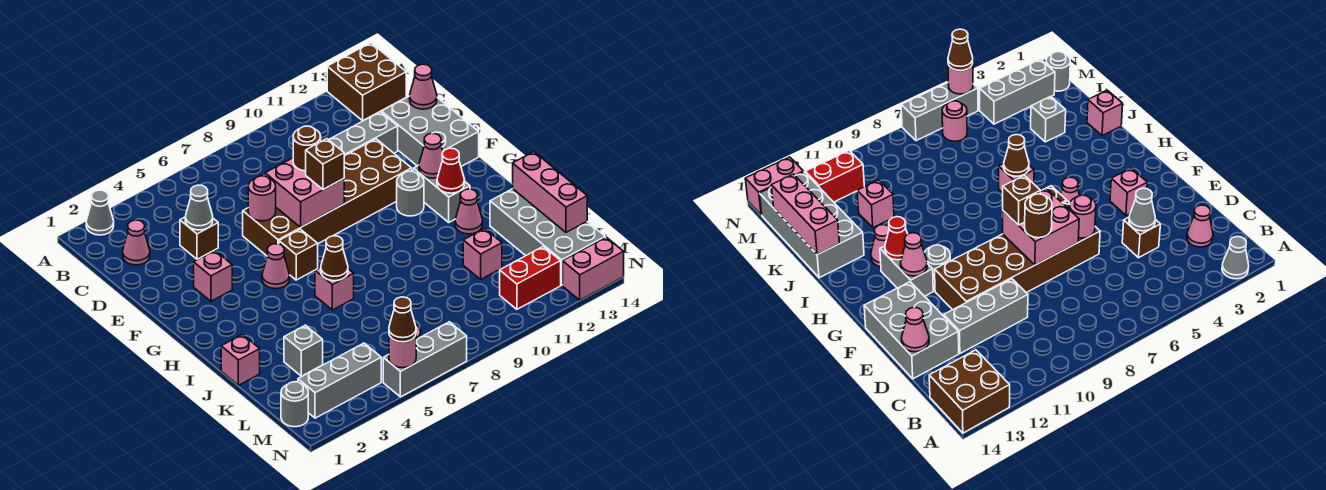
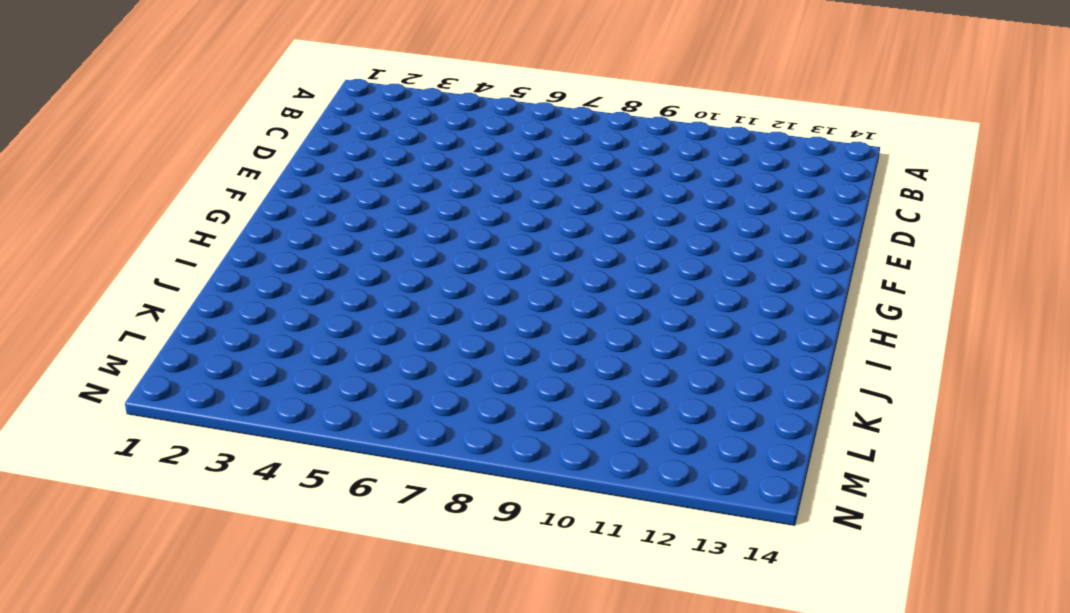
none -> grey 1x1 cone [86,190,114,235]
none -> brown 2x2 brick [327,43,406,121]
none -> pink 1x1 cone [123,220,150,265]
none -> brown 1x1 brick [180,217,218,259]

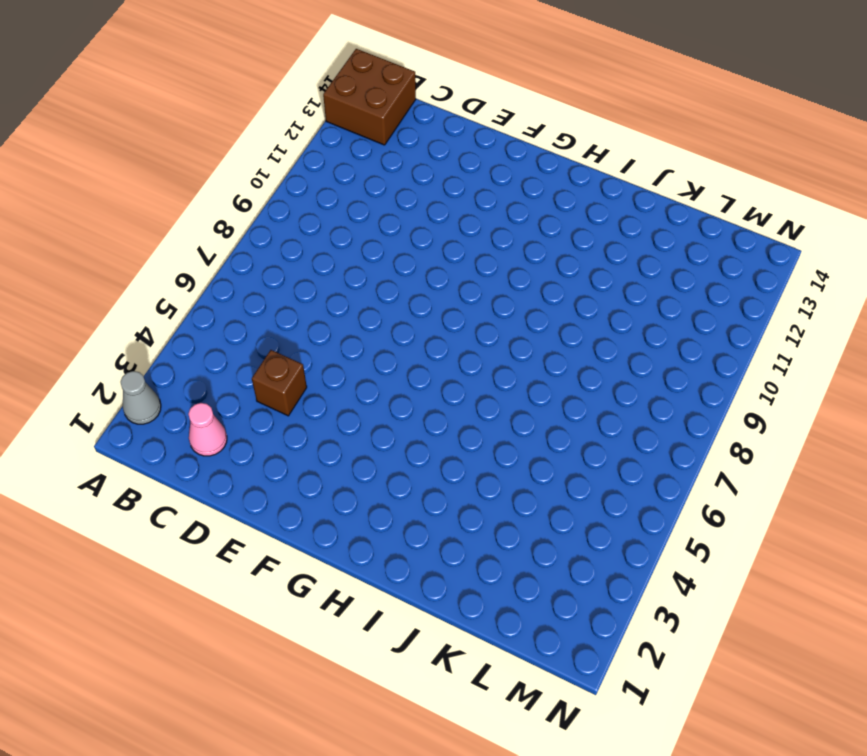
none -> grey 1x3 brick [329,112,398,156]
none -> grey 2x3 brick [382,96,479,166]
none -> brown 2x6 brick [243,139,411,256]
none -> pink 1x1 brick [194,251,232,301]

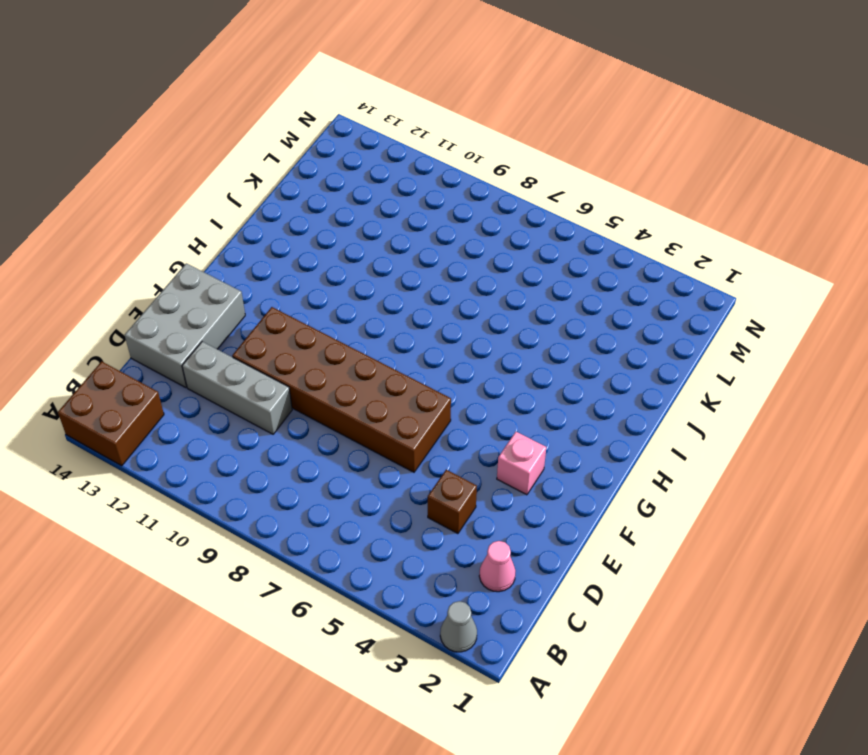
none -> pink 1x1 cone [262,244,290,289]
none -> brown 1x1 brick [279,229,318,280]
none -> grey 1x1 round brick [397,171,424,216]
none -> grey 1x2 brick [413,165,470,222]

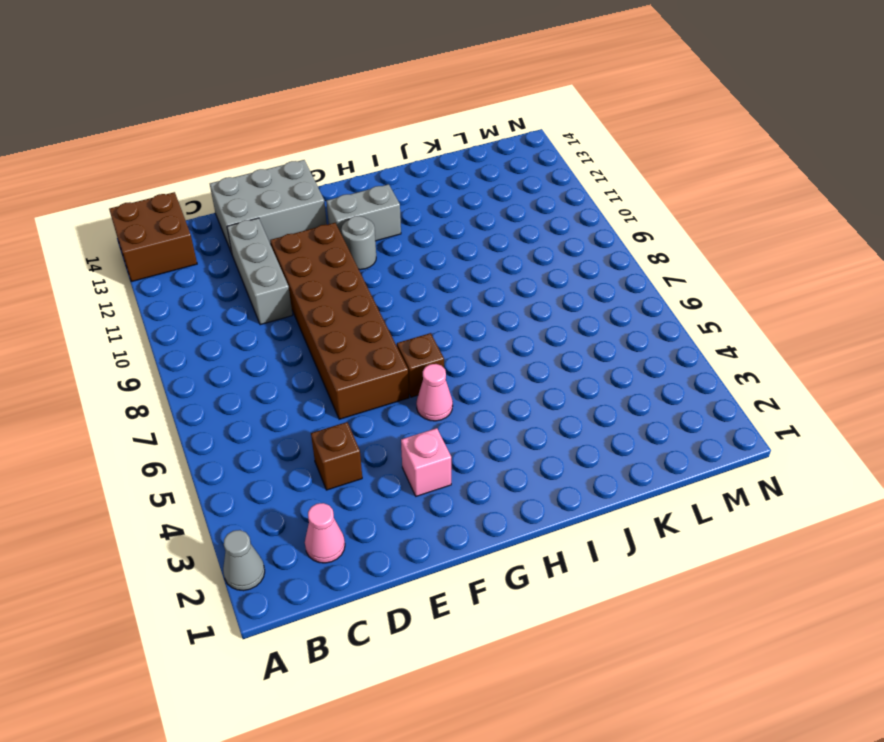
none -> pink 1x1 brick [315,268,354,310]
none -> pink 1x1 cone [455,189,483,234]
none -> pink 1x1 brick [221,335,260,385]
none -> grey 2x4 brick [490,189,605,285]

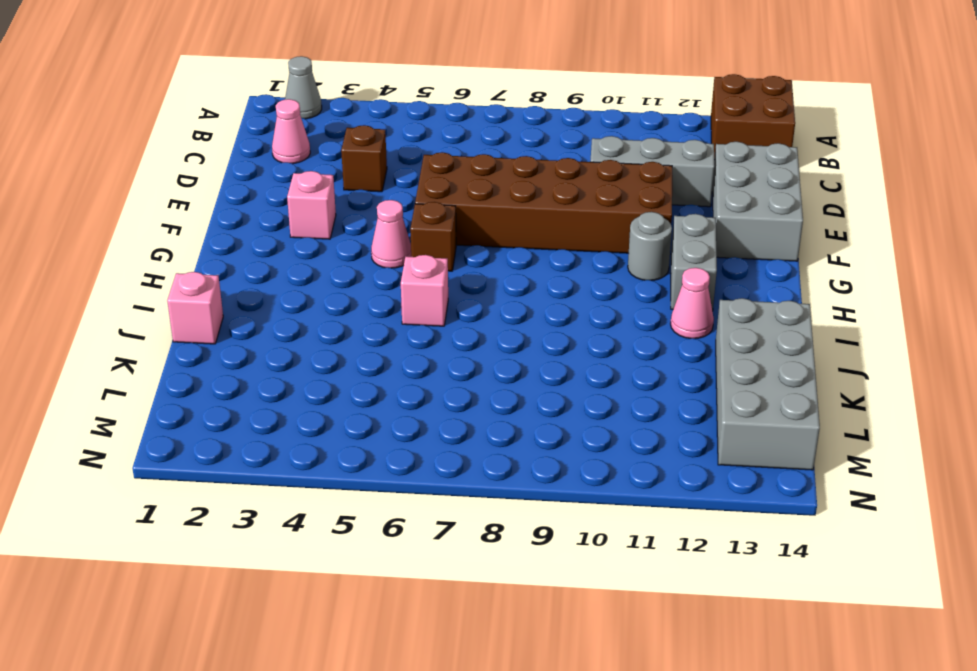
none -> grey 1x1 brick [284,325,323,376]
none -> pink 1x1 brick [463,229,502,279]
none -> grey 1x1 round brick [281,382,308,427]
none -> grey 1x3 brick [298,343,381,418]

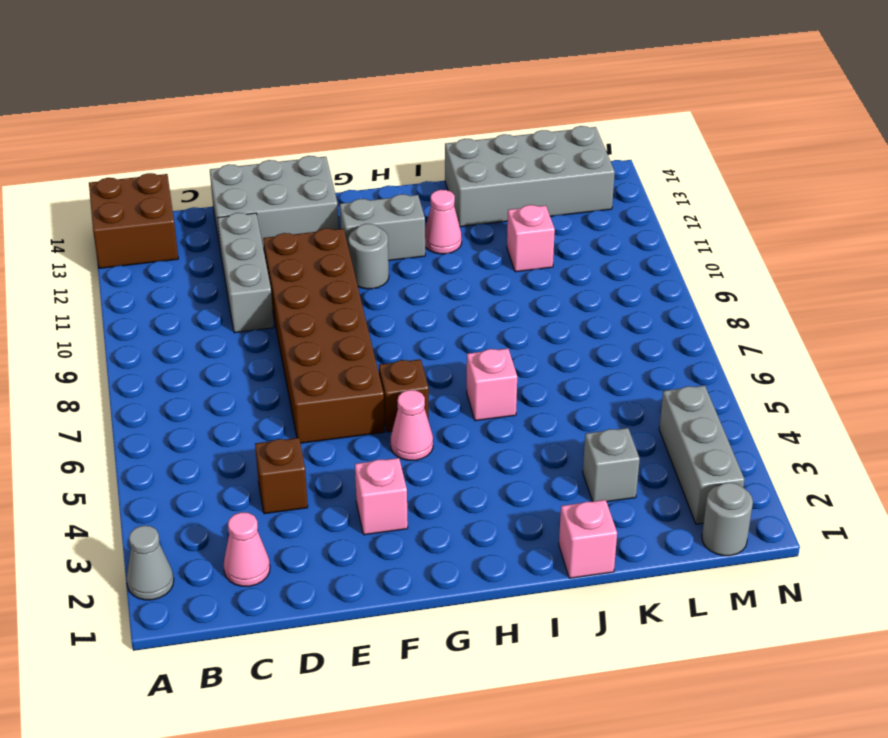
none -> pink 1x1 round brick [942,101,967,141]
none -> red 1x2 brick [500,246,561,309]
none -> grey 1x3 brick [383,322,467,397]
none -> pink 1x2 brick [563,237,624,300]

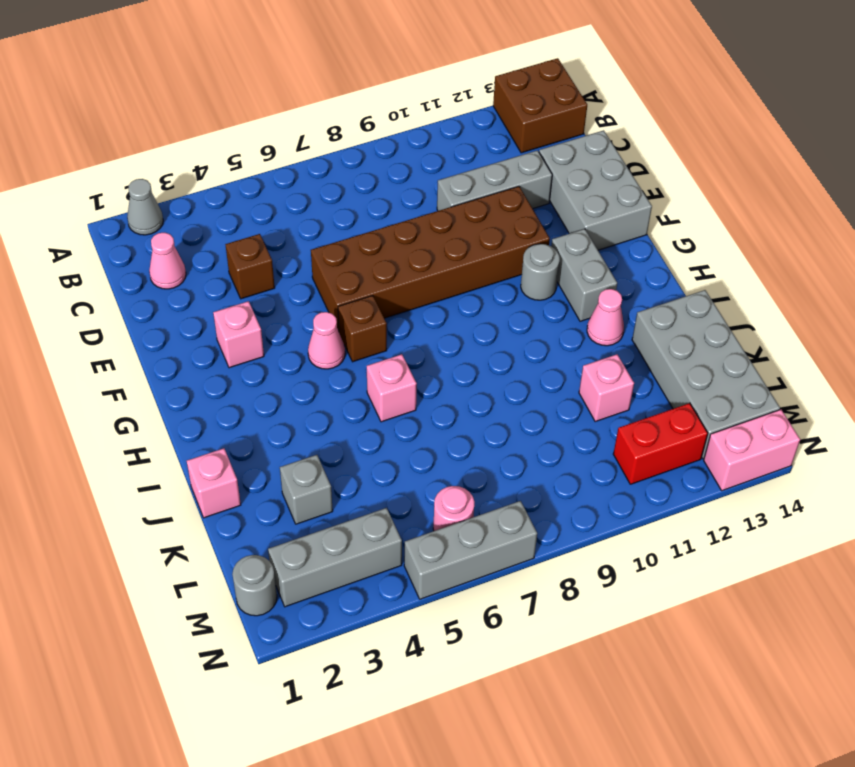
none -> grey 1x1 cone [185,185,213,230]
none -> pink 1x1 cone [410,64,437,109]
none -> pink 1x1 round brick [248,176,276,221]
none -> pink 2x2 brick [265,158,344,227]

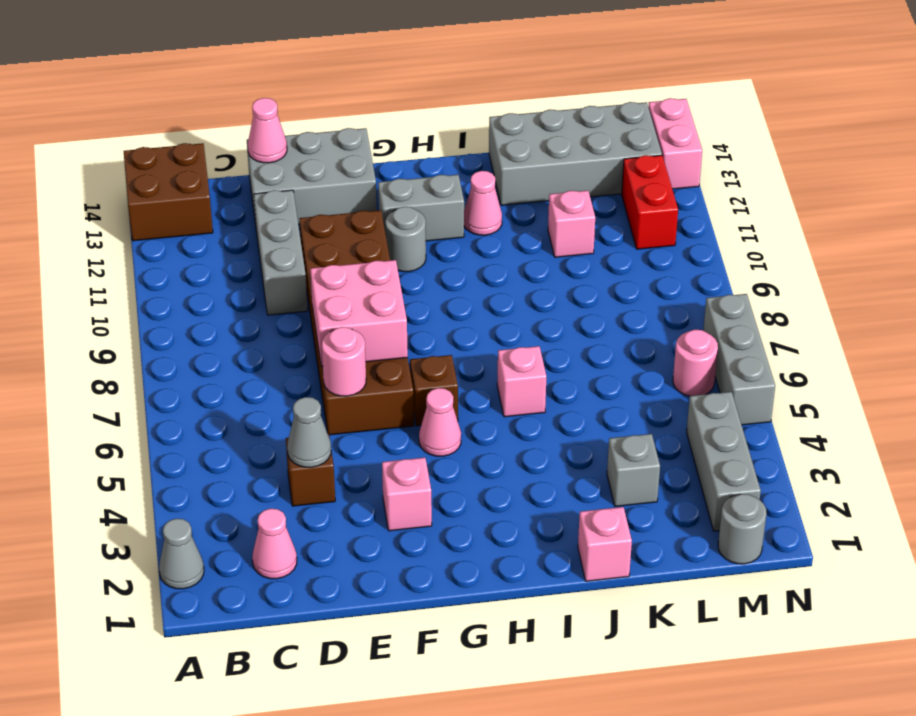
none -> pink 1x1 cone [419,133,443,178]
none -> red 1x1 cone [437,148,465,193]
none -> brown 1x1 cone [321,236,348,281]
none -> pink 1x3 brick [513,152,587,232]

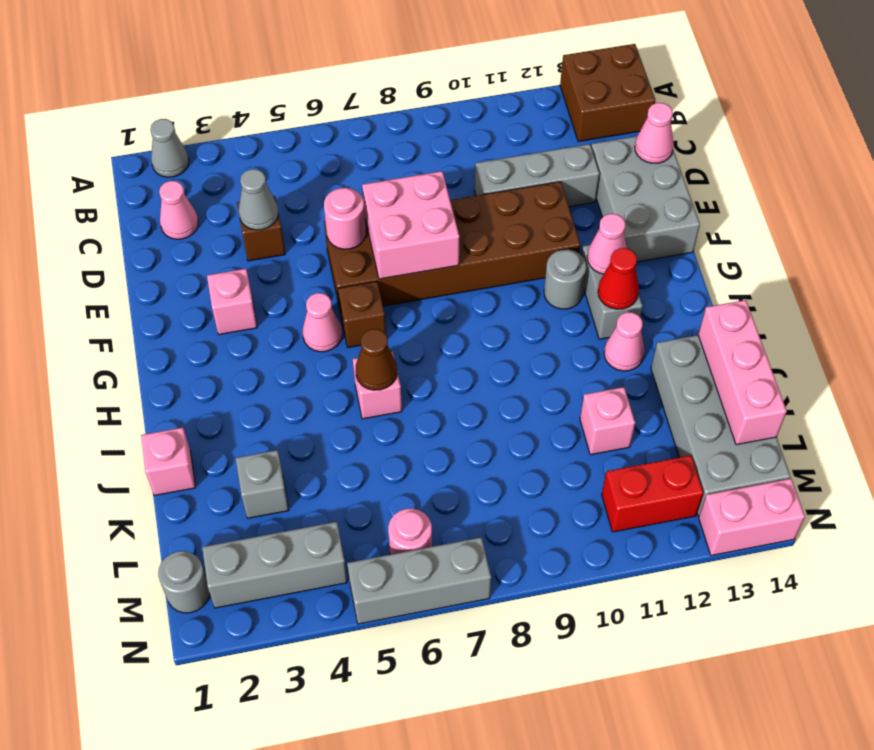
none -> pink 1x1 round brick [389,336,416,368]
none -> brown 1x1 round brick [293,126,321,171]
none -> brown 1x1 brick [306,139,344,189]
none -> brown 1x1 cone [389,297,416,342]

